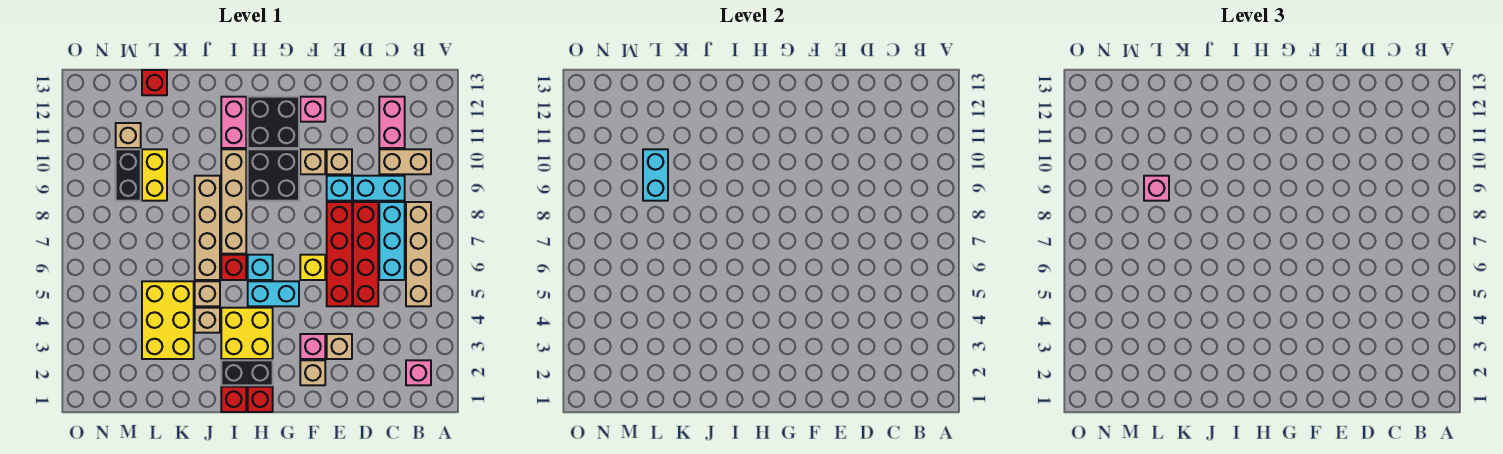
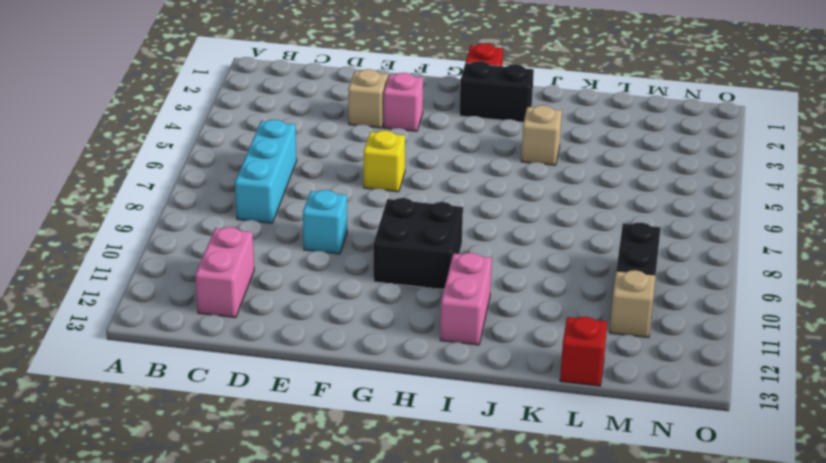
none -> pink 1x1 brick [406,360,431,385]
none -> tan 1x4 brick [406,202,431,306]
none -> tan 1x2 brick [379,149,431,174]
none -> cyan 1x2 brick [353,176,405,201]

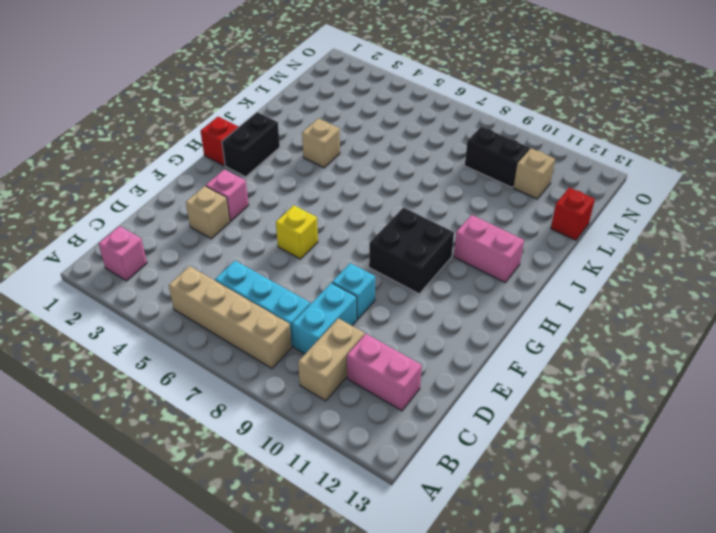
none -> red 1x4 brick [353,202,378,306]
none -> red 1x4 brick [327,202,352,306]
none -> tan 1x1 brick [327,149,352,174]
none -> tan 1x1 brick [300,360,325,385]

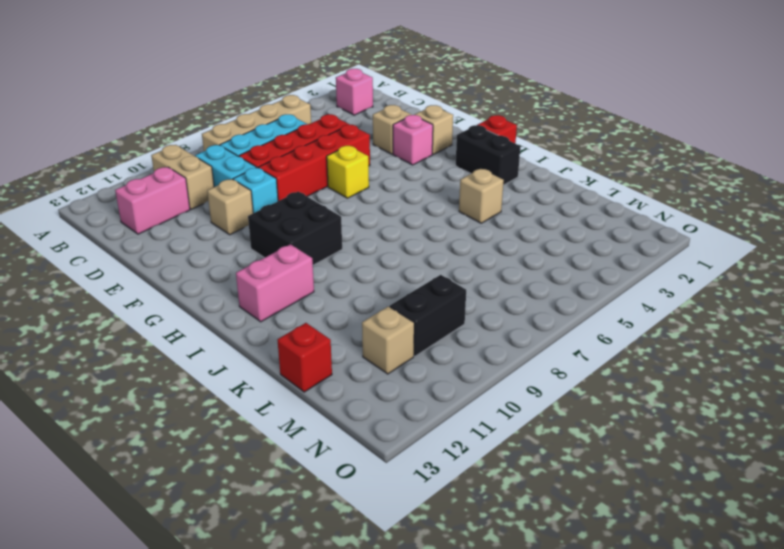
none -> tan 1x1 brick [300,149,325,174]
none -> pink 1x1 brick [300,97,325,122]
none -> cyan 1x2 brick [248,281,299,306]
none -> black 2x2 brick [248,97,299,148]

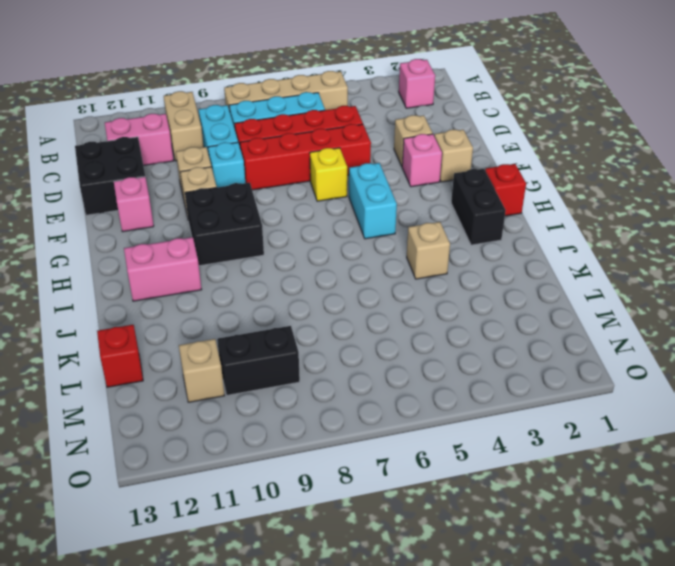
black 2x2 brick [75,137,145,215] -> black 2x2 brick moved to [248,97,299,148]
none -> yellow 2x2 brick [221,308,273,359]
none -> cyan 1x1 brick [248,255,273,280]
none -> red 1x1 brick [221,387,246,412]
none -> red 1x1 brick [221,255,246,280]

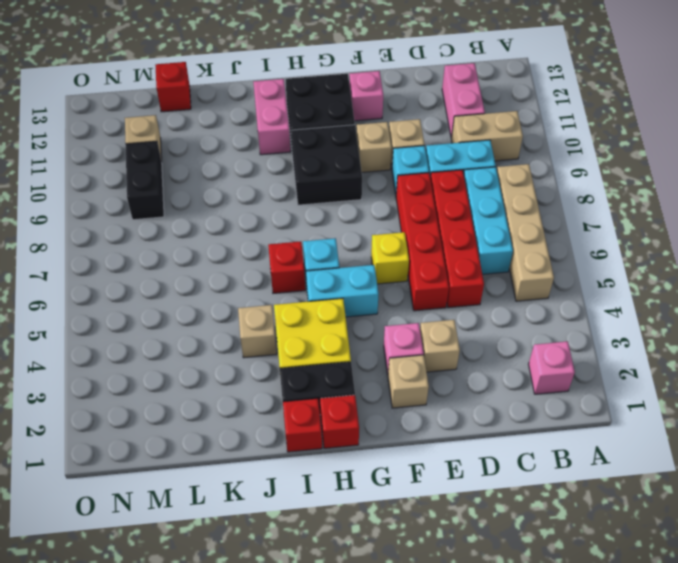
none -> tan 1x4 brick [221,149,246,254]
none -> tan 1x1 brick [195,281,220,306]
none -> tan 1x4 brick [195,176,220,280]
none -> yellow 2x3 brick [142,281,194,359]

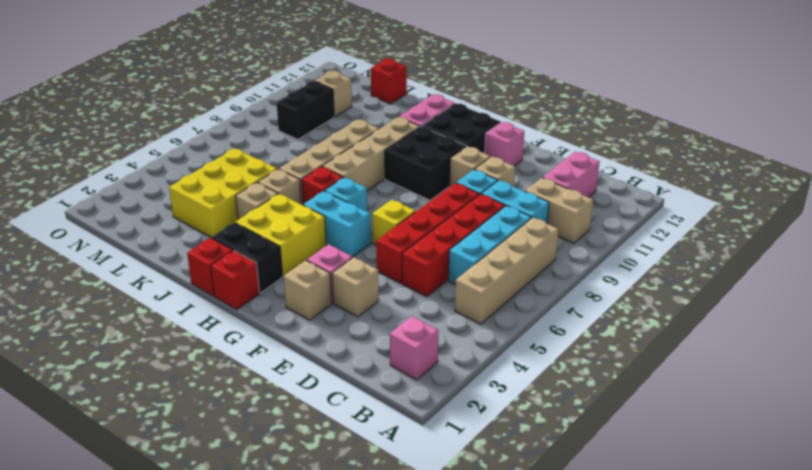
none -> yellow 1x2 brick [142,149,167,201]
none -> cyan 1x2 brick [643,149,668,201]
none -> pink 1x1 brick [1144,176,1169,201]

